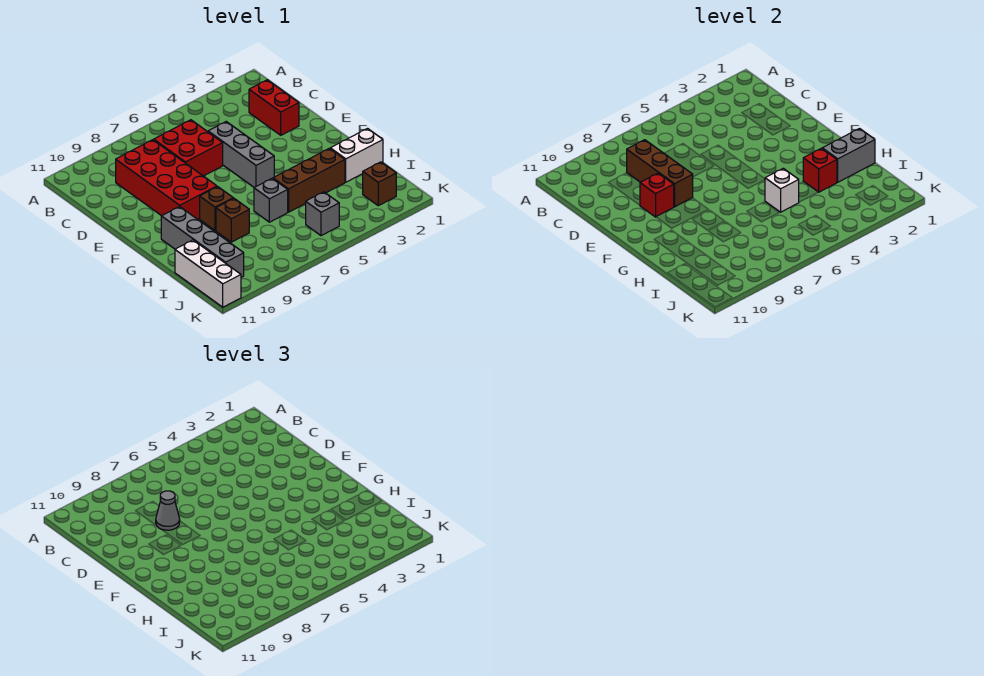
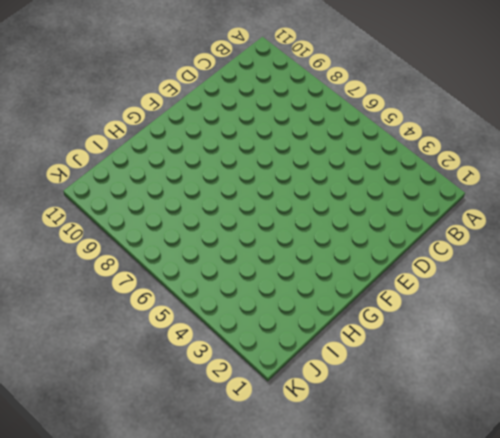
none -> red 1x2 brick [249,80,299,135]
none -> red 2x2 brick [154,120,223,176]
none -> red 2x4 brick [116,140,217,219]

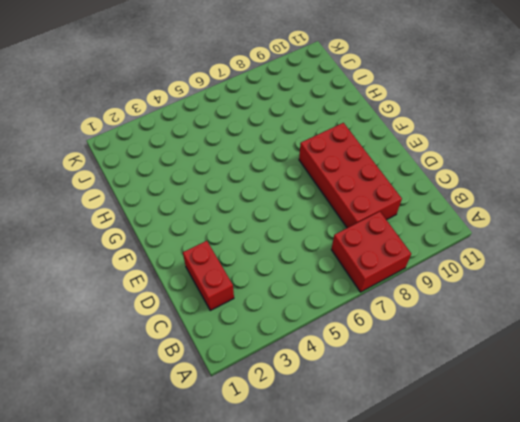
red 2x2 brick [331,212,411,292] -> red 2x2 brick moved to [154,120,223,176]
none -> grey 1x3 brick [208,122,274,187]
none -> brown 1x1 brick [200,187,233,230]
none -> grey 1x4 brick [161,207,244,277]

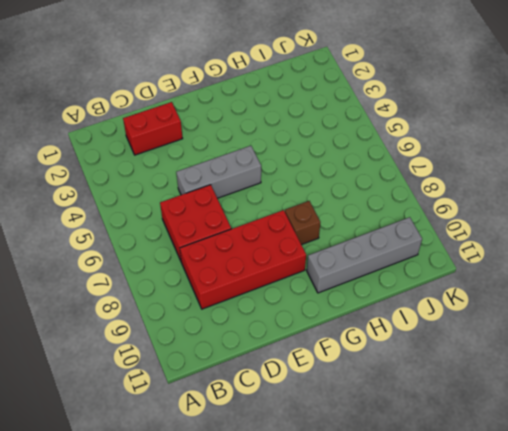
none -> white 1x2 brick [330,129,383,182]
none -> brown 1x3 brick [273,148,345,212]
none -> grey 1x1 brick [254,178,288,222]

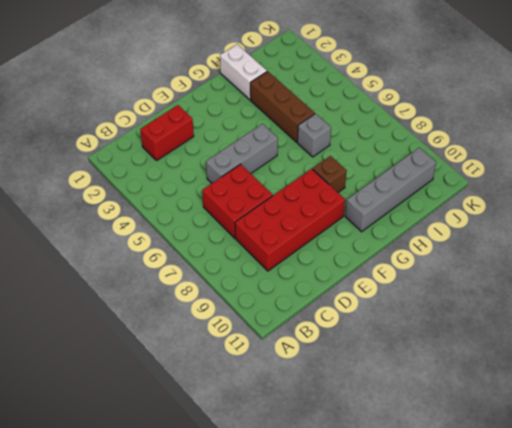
none -> brown 1x1 brick [216,198,249,242]
none -> white 1x3 brick [175,240,241,307]
none -> brown 1x1 brick [363,162,396,206]

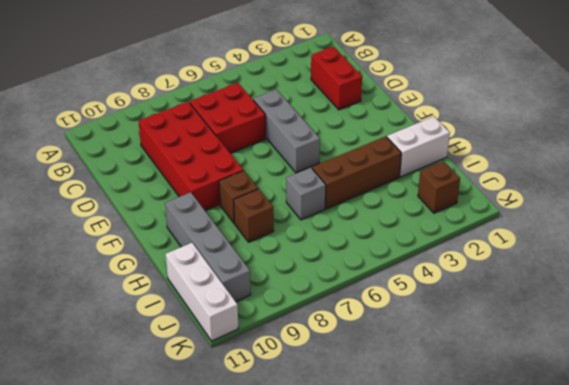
none -> grey 1x1 brick [306,192,339,236]
none -> brown 1x3 brick [627,140,693,207]
none -> red 1x1 brick [640,173,674,217]

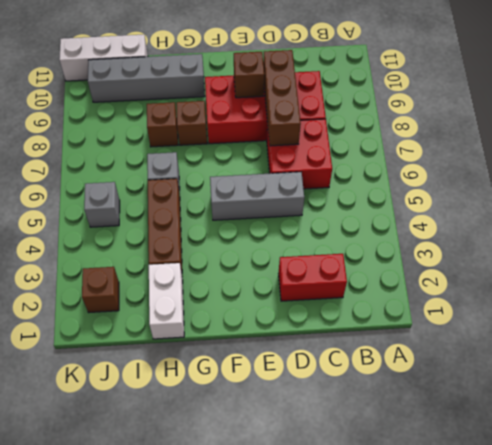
brown 1x3 brick [263,50,301,146] -> brown 1x3 brick turned to [627,140,693,207]
brown 1x1 brick [234,52,264,98] -> red 1x1 brick [640,173,674,217]
none -> grey 1x2 brick [822,129,875,182]
none -> red 1x1 brick [803,148,837,192]
none -> white 1x1 brick [765,168,799,212]

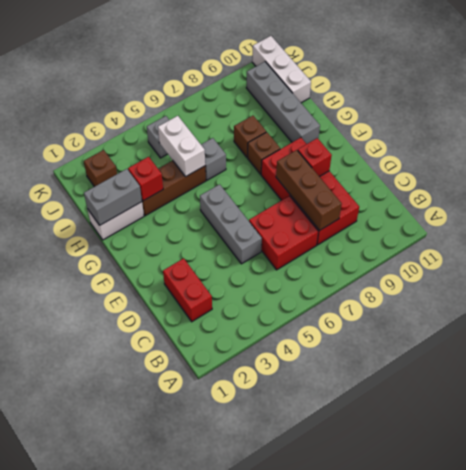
white 1x2 brick [158,116,205,177] -> white 1x1 brick [765,168,799,212]
none -> grey 1x1 cone [156,491,180,530]

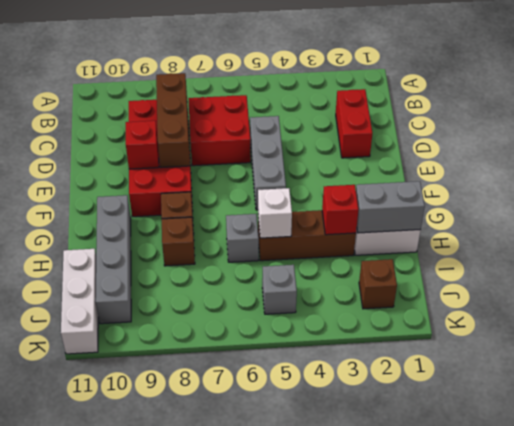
none -> grey 1x1 cone [156,491,180,530]

